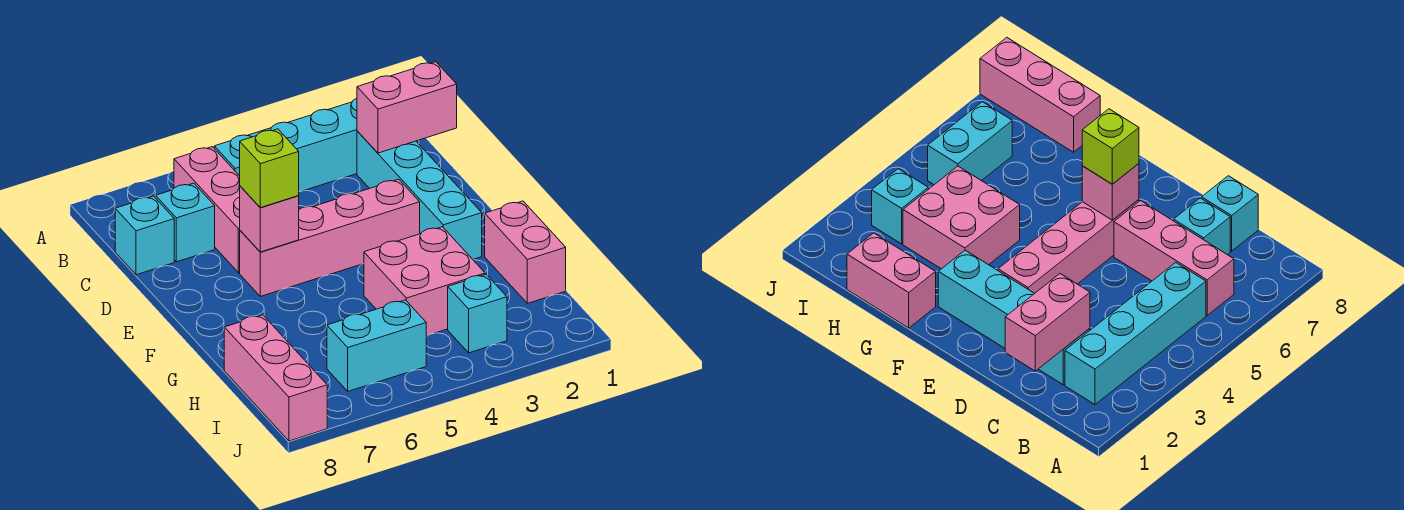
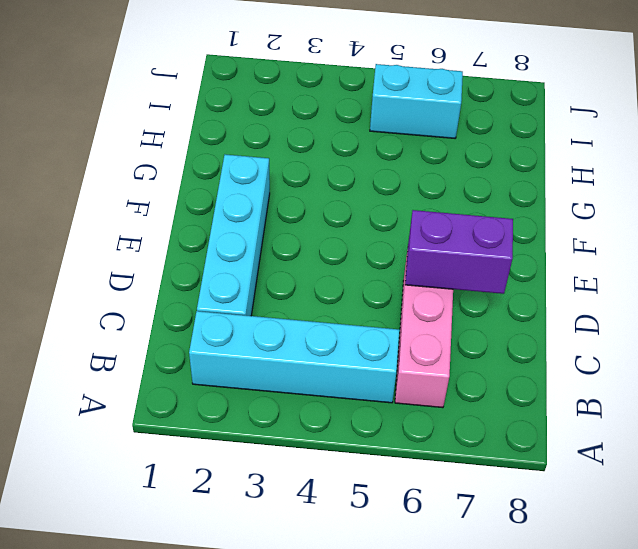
purple 1x2 brick [405,210,513,294] -> none
none -> cyan 1x1 brick [156,183,215,262]
none -> cyan 1x1 brick [115,196,174,275]
none -> pink 1x4 brick [240,179,420,296]

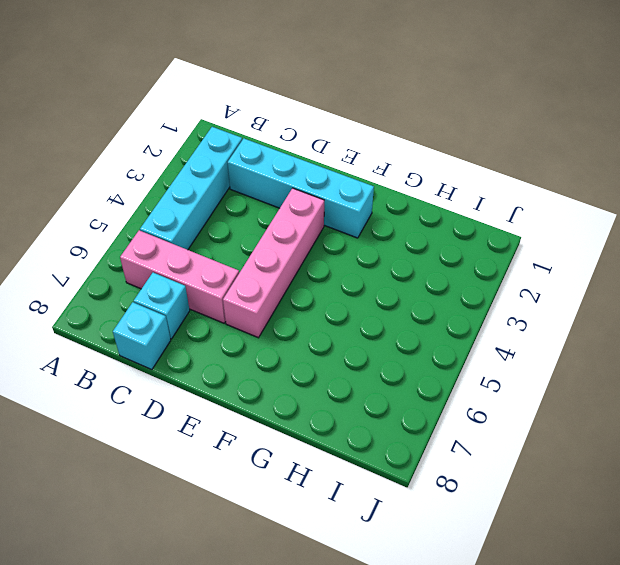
none -> pink 1x2 brick [485,201,566,303]
none -> pink 2x2 brick [364,227,485,336]
none -> pink 1x3 brick [224,315,327,441]

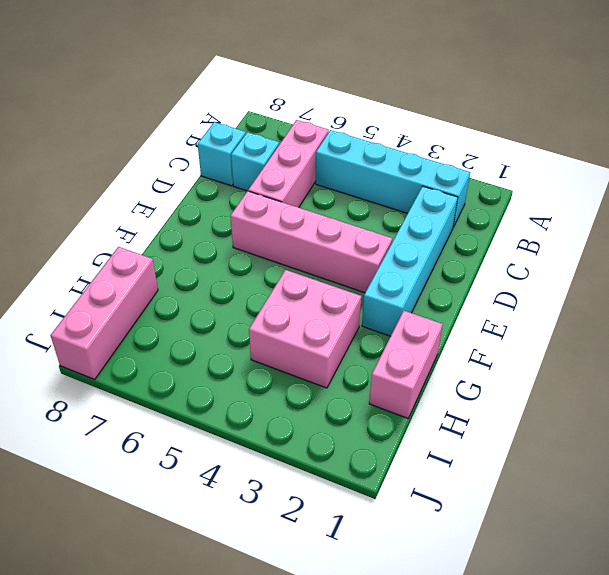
none -> cyan 1x1 brick [448,274,507,353]
none -> cyan 1x2 brick [327,300,426,391]
none -> pink 1x2 brick [357,62,457,153]

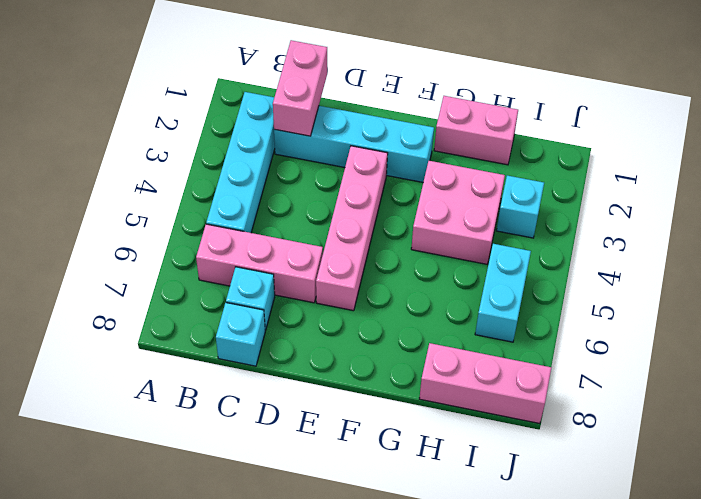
none -> pink 1x1 brick [240,186,299,252]
none -> lime 1x1 brick [240,129,299,208]

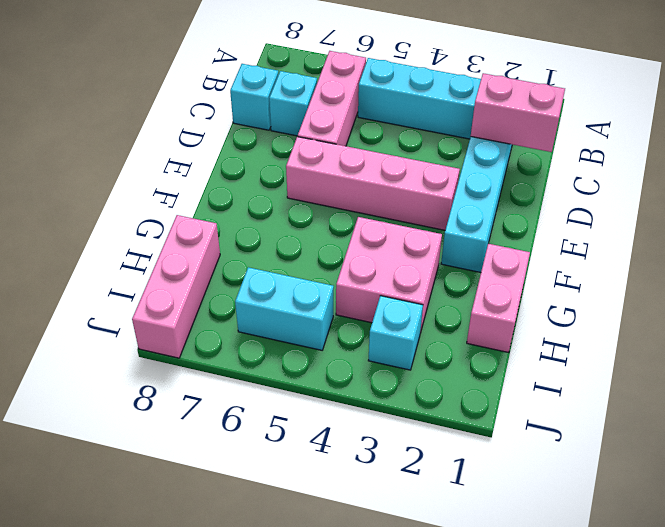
none -> pink 1x1 brick [240,186,299,252]
none -> lime 1x1 brick [240,129,299,208]

